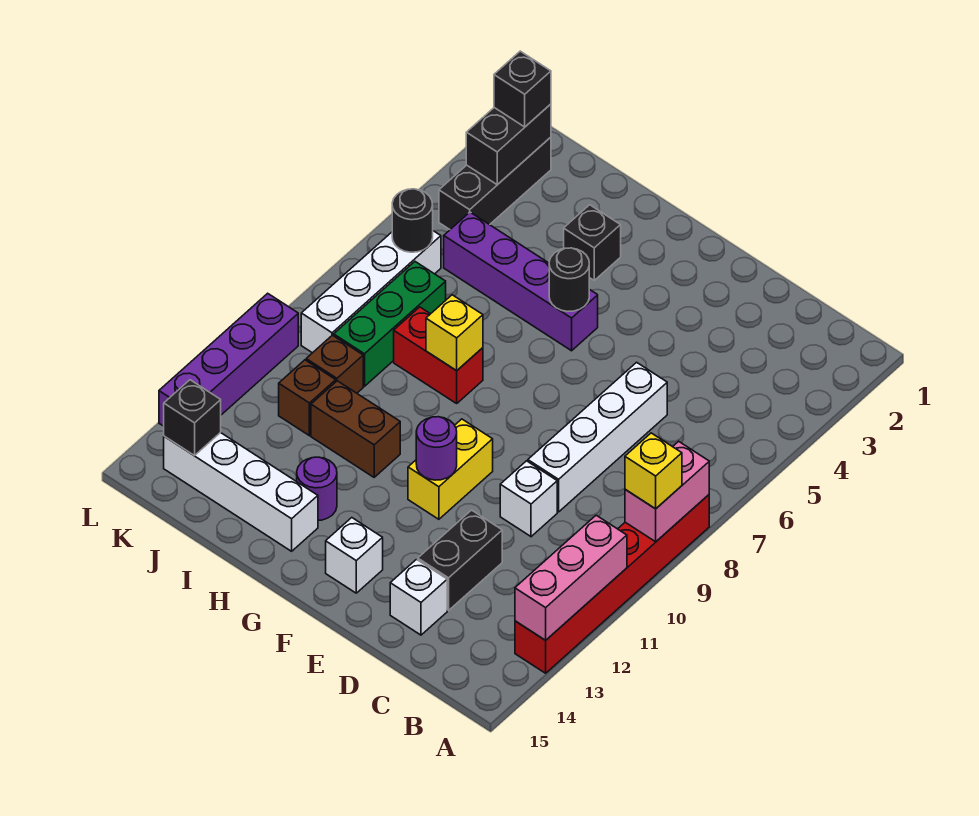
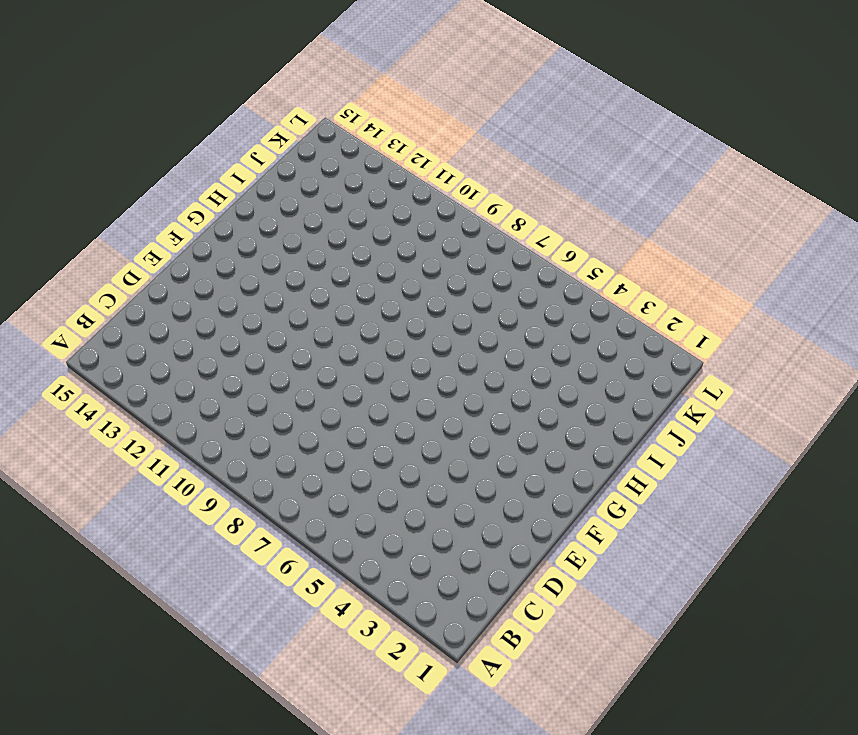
none -> red 1x6 brick [515,495,709,673]
none -> white 1x4 brick [528,362,667,512]
none -> white 1x1 brick [500,461,557,537]

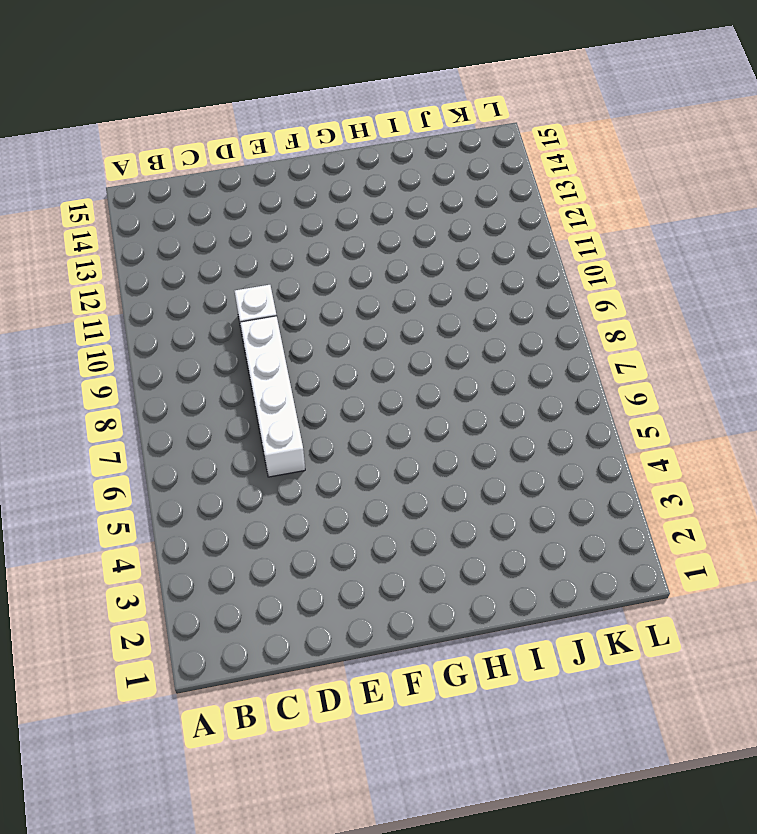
none -> red 1x6 brick [515,495,709,673]
none -> black 1x2 brick [418,510,502,610]
none -> white 1x1 brick [390,559,447,635]

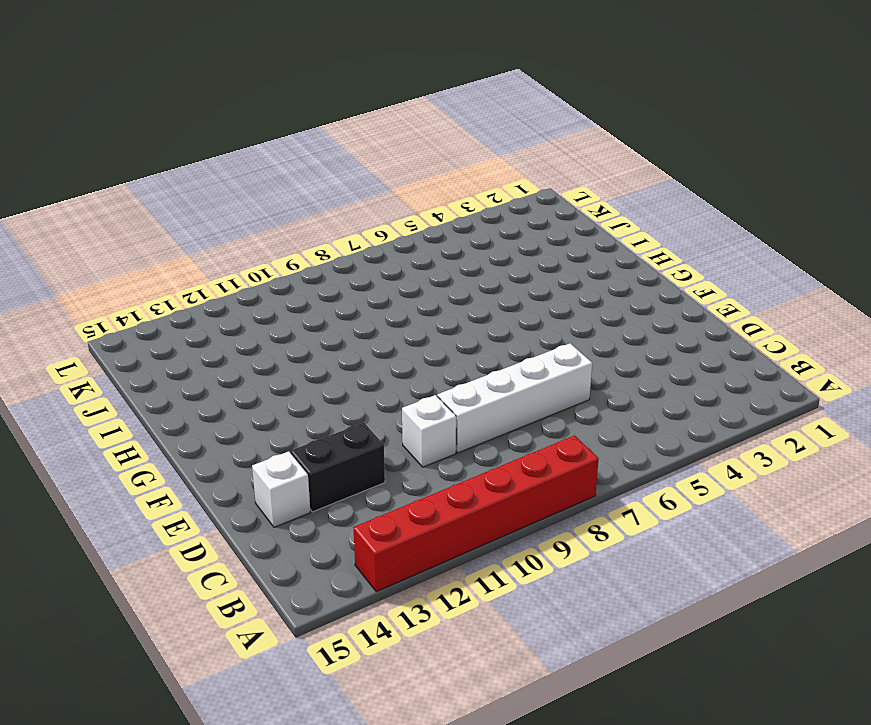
none -> yellow 1x2 brick [408,419,493,519]
none -> white 1x1 brick [326,518,383,593]
none -> purple 1x4 brick [444,212,598,351]

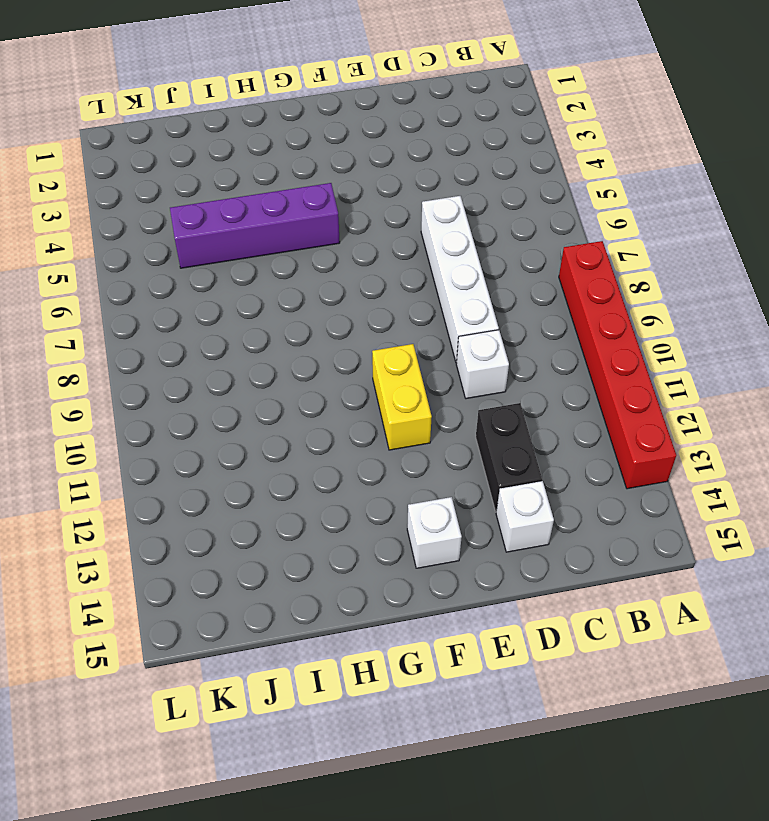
none -> black 1x1 brick [564,205,621,280]
none -> red 1x2 brick [394,307,483,403]
none -> brown 1x2 brick [311,381,400,477]

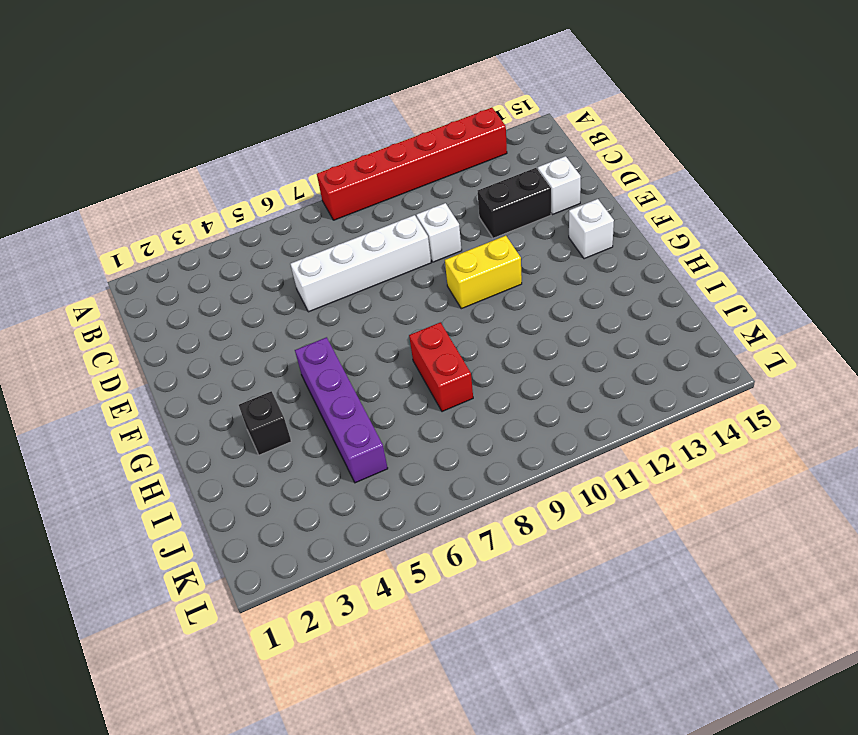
none -> brown 1x2 brick [311,381,400,477]
none -> purple 1x1 round brick [297,457,337,520]
none -> white 1x4 brick [164,433,318,551]

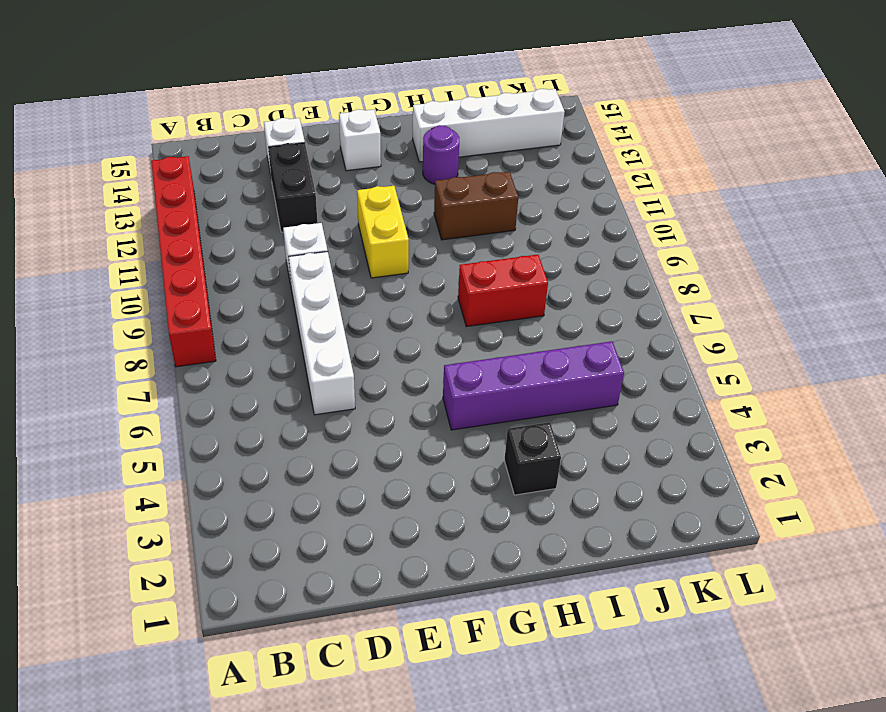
none -> green 1x3 brick [334,262,446,386]
none -> brown 1x1 brick [306,335,363,393]
none -> brown 1x1 brick [279,360,336,436]

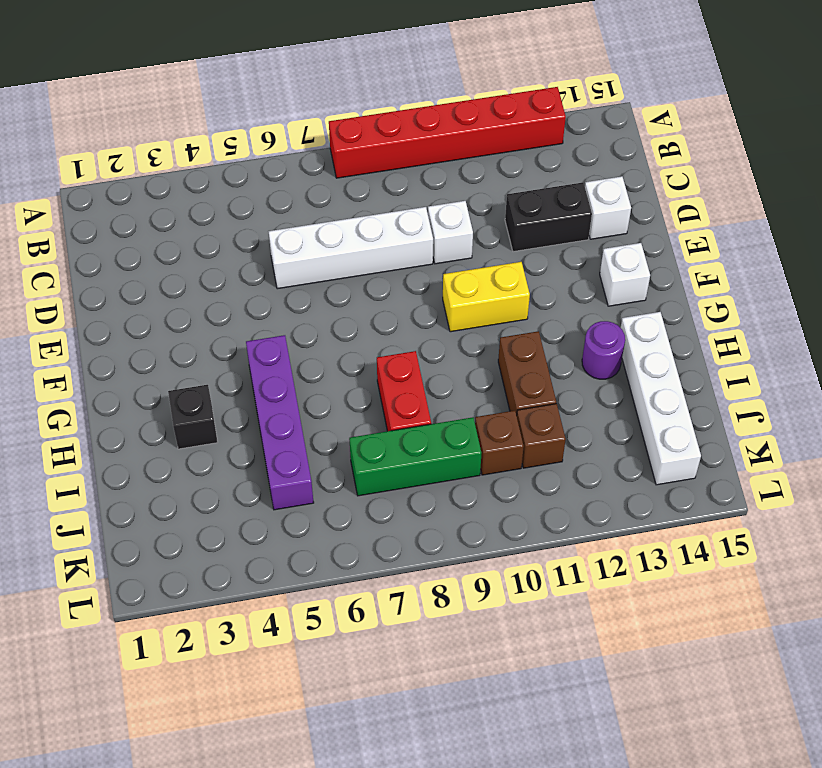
none -> black 1x3 brick [439,137,551,229]
none -> white 1x4 brick [301,231,441,353]
none -> purple 1x4 brick [159,293,298,426]

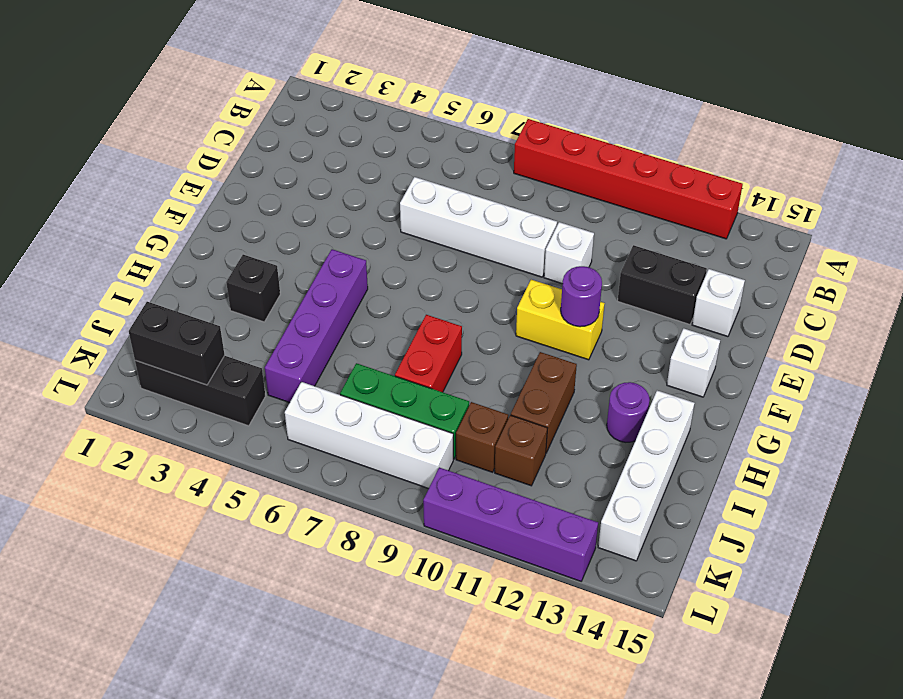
none -> pink 1x2 brick [625,441,709,542]
none -> pink 1x3 brick [515,515,627,640]
none -> black 1x1 round brick [549,248,589,311]

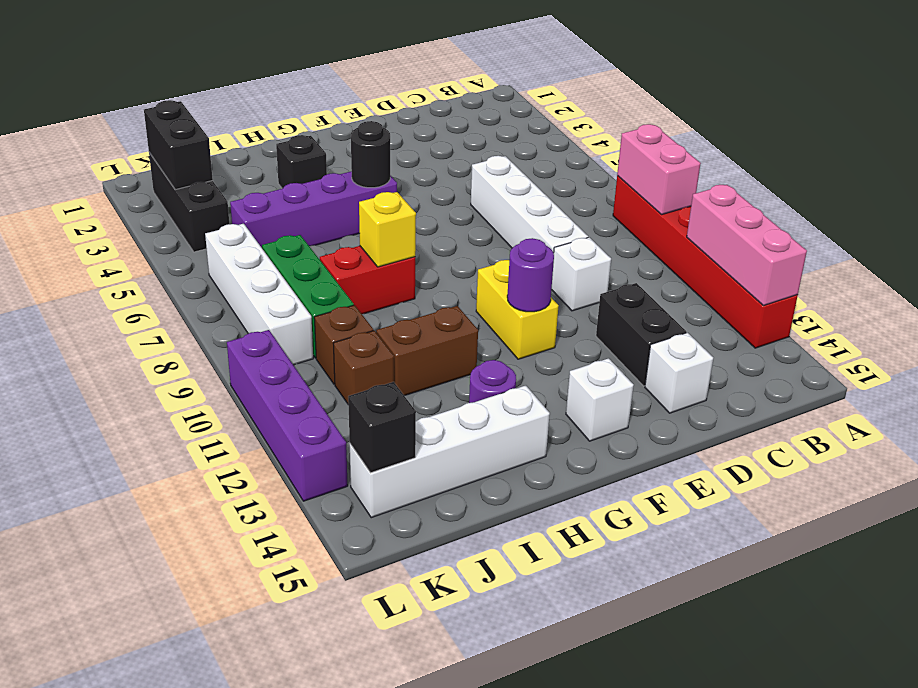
none -> black 1x1 round brick [392,189,433,252]
none -> yellow 1x1 brick [625,433,682,509]
none -> black 1x1 brick [494,51,551,127]

